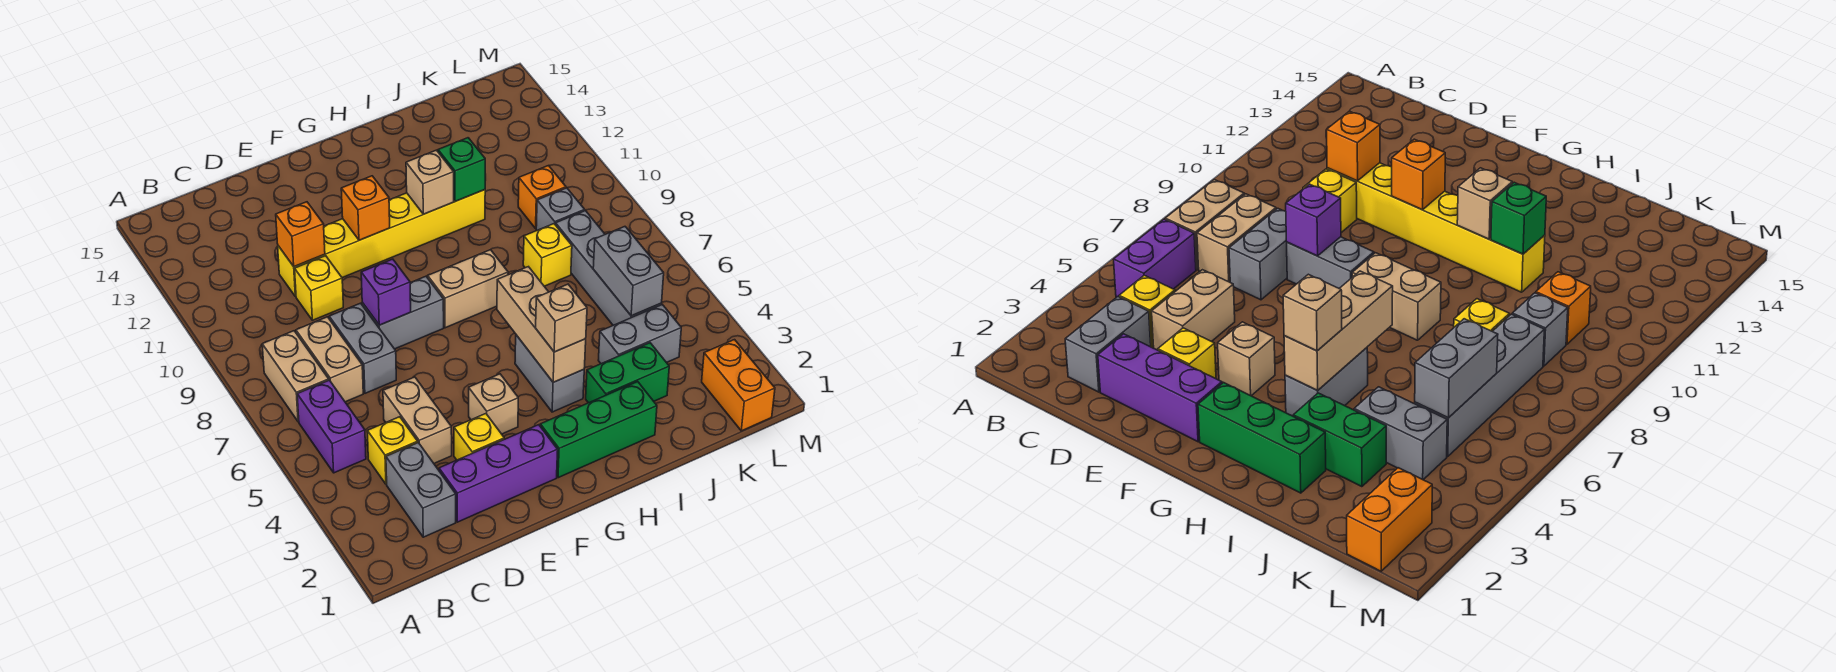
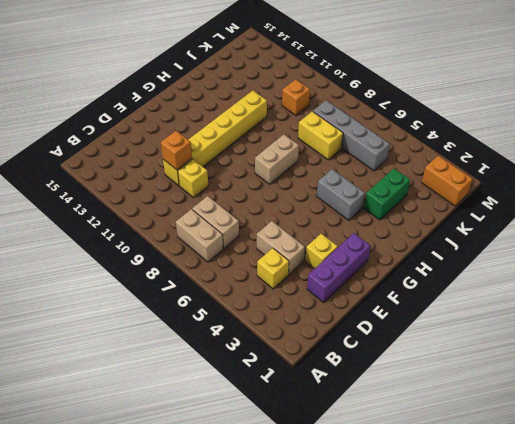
yellow 1x2 brick [298,111,343,160] -> yellow 1x1 brick [523,224,572,286]
none -> purple 1x2 brick [297,380,366,473]
none -> grey 1x2 brick [386,443,456,537]
none -> grey 1x2 brick [329,303,396,393]
none -> grey 1x2 brick [362,276,444,349]

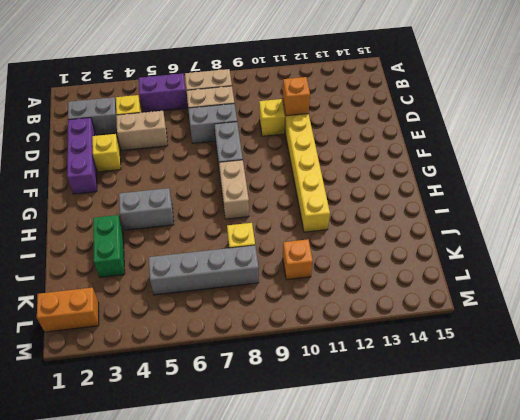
none -> tan 1x1 brick [469,374,518,434]
none -> green 1x3 brick [540,382,657,478]
none -> grey 1x2 brick [598,305,681,364]
none -> grey 1x1 brick [536,188,585,230]

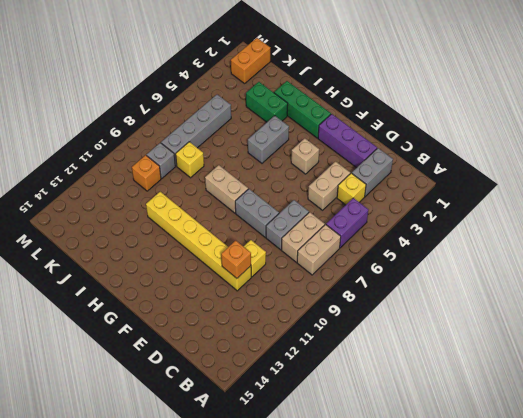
none -> yellow 1x1 brick [454,414,504,460]
none -> grey 1x2 brick [598,305,681,364]
none -> purple 1x1 brick [361,259,411,325]
none -> orange 1x1 brick [341,176,390,240]

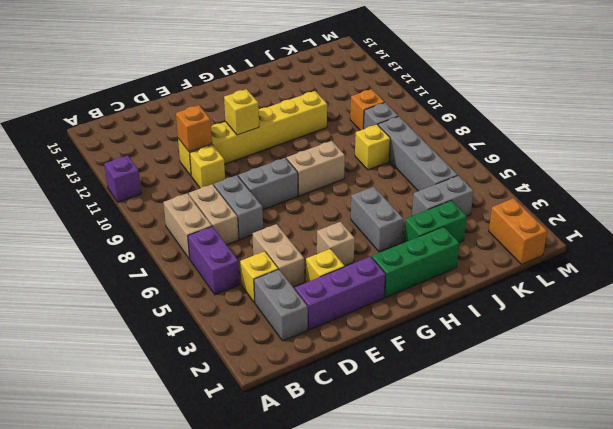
purple 1x1 brick [104,155,141,202] -> purple 1x1 brick moved to [361,259,411,325]
yellow 1x1 brick [224,89,259,135] -> orange 1x1 brick [341,176,390,240]
none -> tan 1x3 brick [497,267,586,382]
none -> tan 1x1 brick [406,150,454,214]
none -> green 1x1 brick [438,138,485,201]
none -> grey 1x2 brick [593,227,664,316]

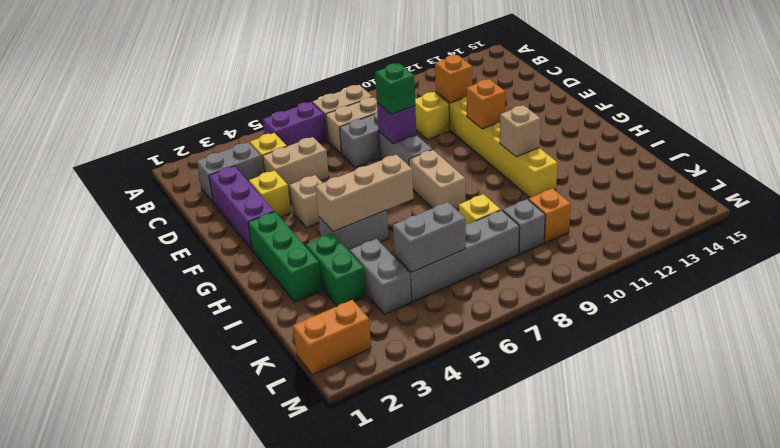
green 1x1 brick [375,63,415,114] -> green 1x1 brick moved to [438,138,485,201]
none -> tan 1x1 brick [536,284,587,352]

